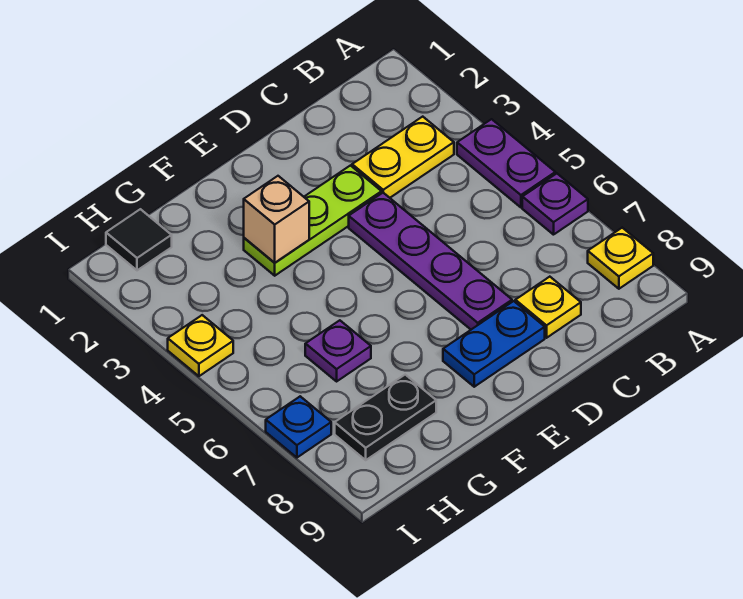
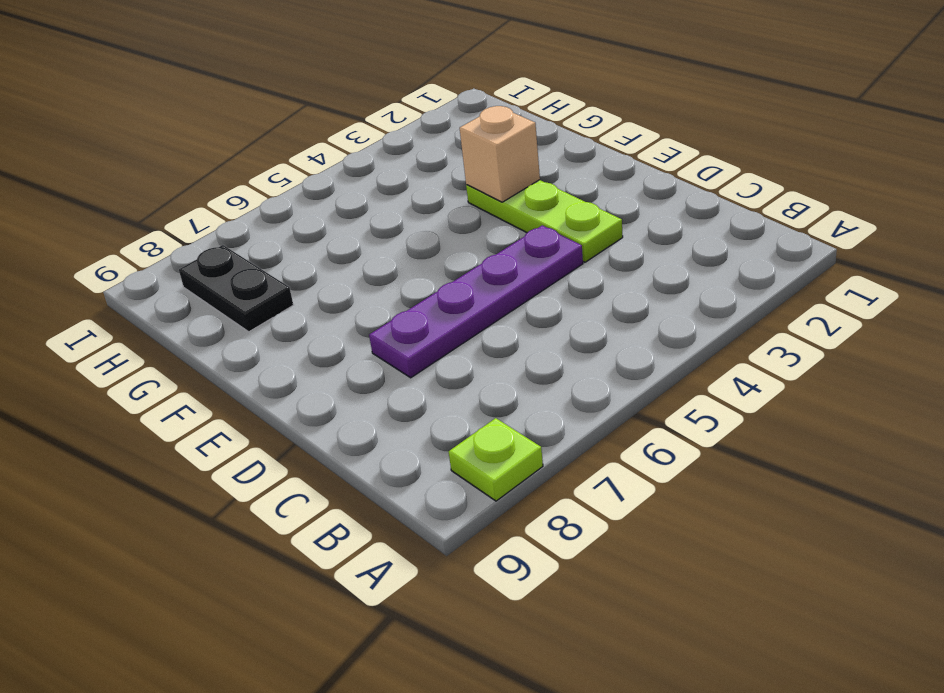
lime 1x1 plate [449,418,543,501] -> yellow 1x1 plate [588,228,653,289]
none -> purple 1x2 plate [457,119,555,207]
none -> purple 1x1 plate [522,173,588,235]
none -> yellow 1x2 plate [352,117,454,198]

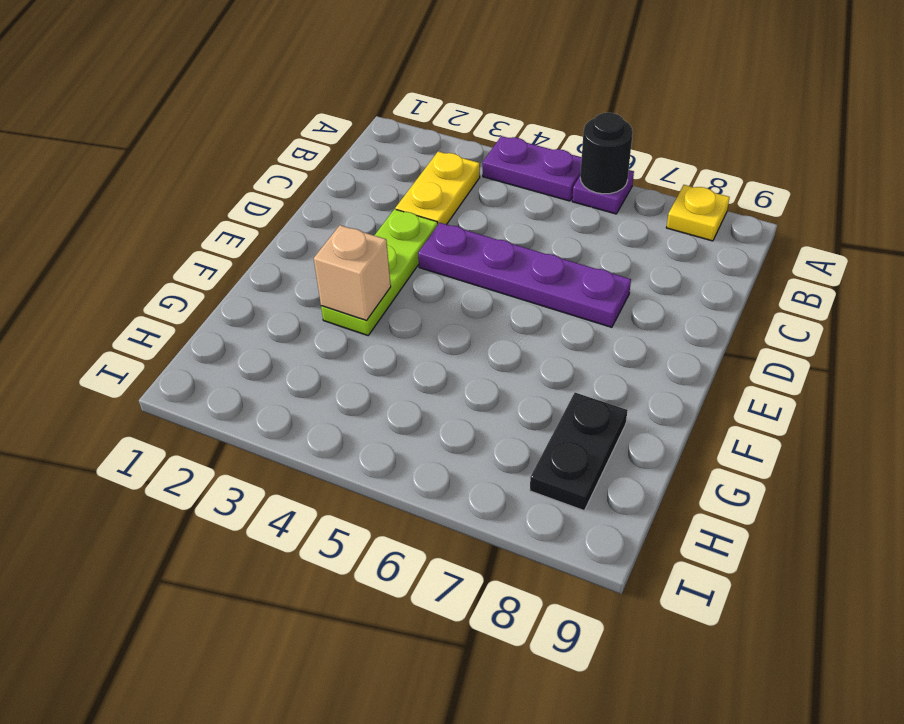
black 1x1 round brick [580,113,633,194] -> none
none -> yellow 1x1 plate [515,277,581,338]
none -> blue 1x2 plate [443,301,545,387]
none -> purple 1x1 plate [305,320,371,381]

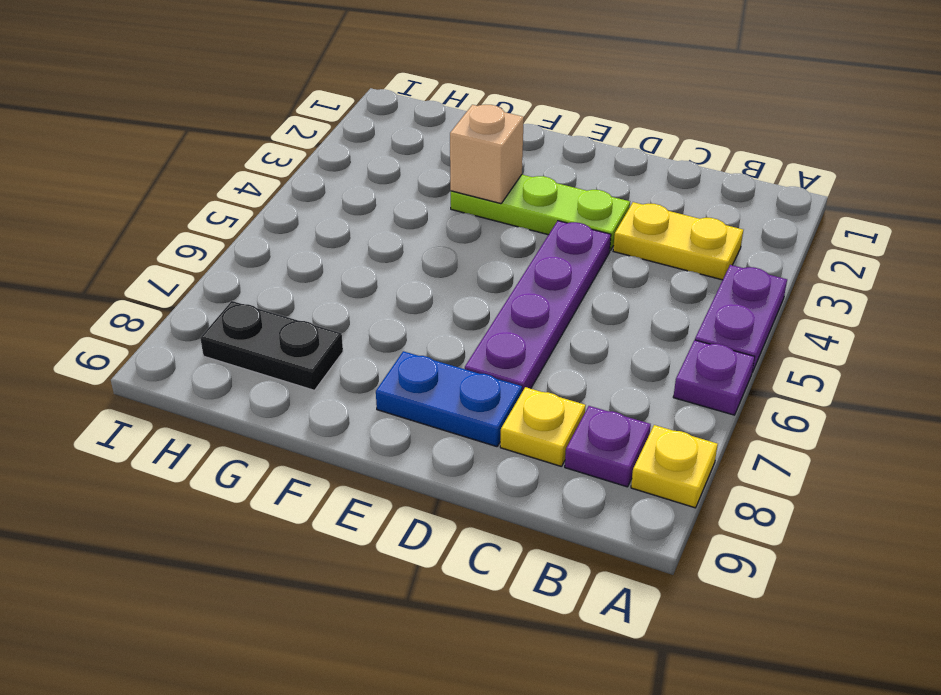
purple 1x1 plate [565,406,651,487] -> purple 1x1 plate moved to [305,320,371,381]
none -> black 1x1 tile [106,209,172,270]
none -> yellow 1x1 plate [168,315,233,376]
none -> blue 1x1 plate [266,396,331,458]

